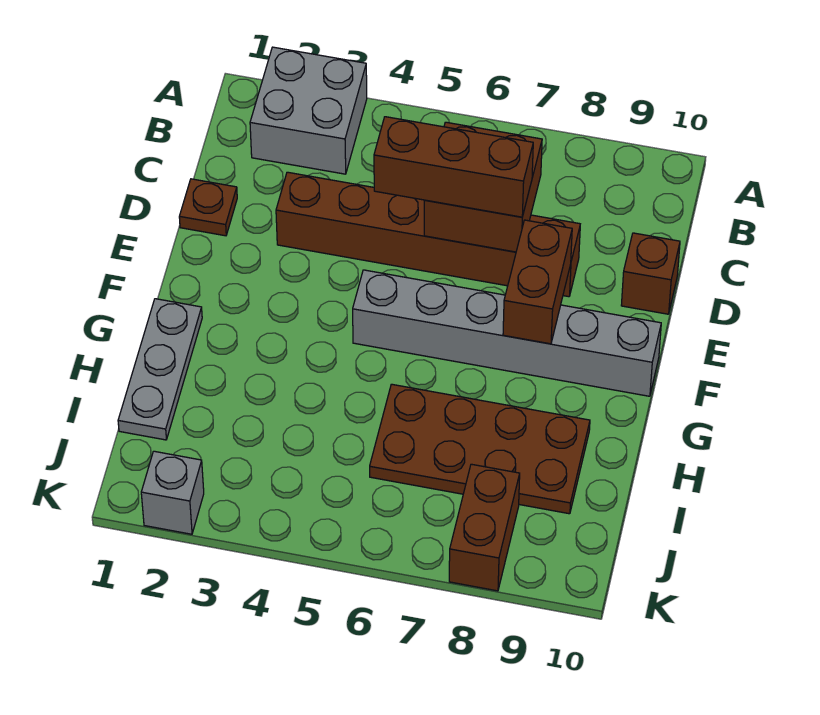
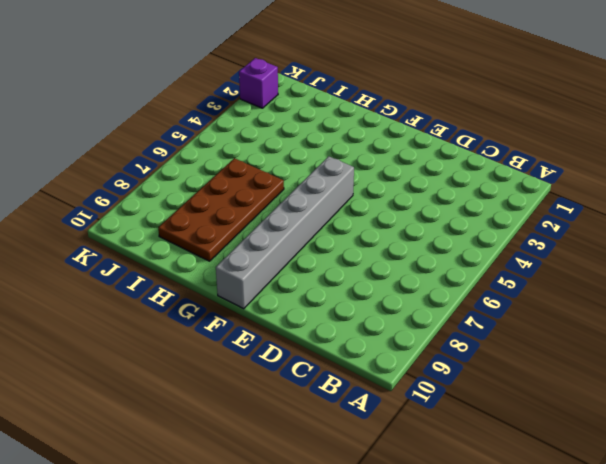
purple 1x1 brick [239,58,278,108] -> grey 1x1 brick [141,451,204,534]
none -> grey 2x2 brick [250,47,367,174]
none -> brown 1x1 plate [179,179,237,236]
none -> brown 1x6 brick [276,172,580,297]

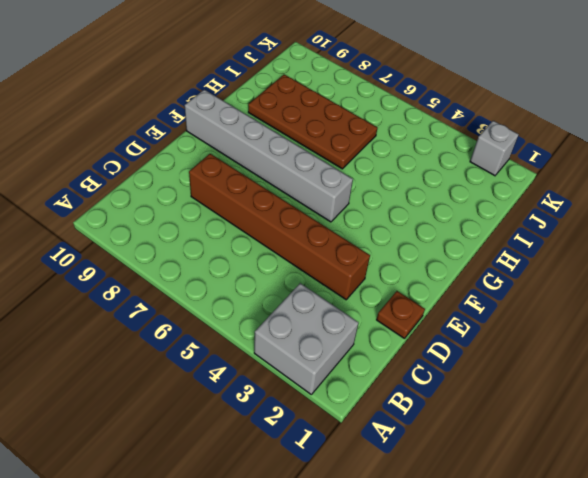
none -> brown 1x1 brick [621,233,680,314]
none -> grey 1x3 plate [118,299,202,440]
none -> brown 1x2 brick [449,464,520,591]

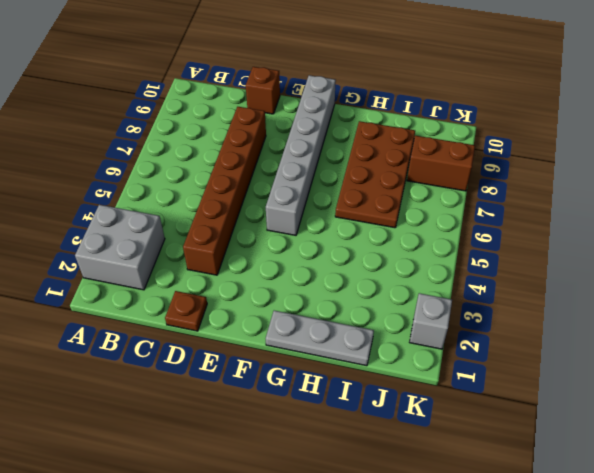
none -> brown 2x2 brick [424,122,542,252]
none -> brown 1x2 brick [503,220,572,344]
none -> brown 1x3 brick [374,117,533,217]

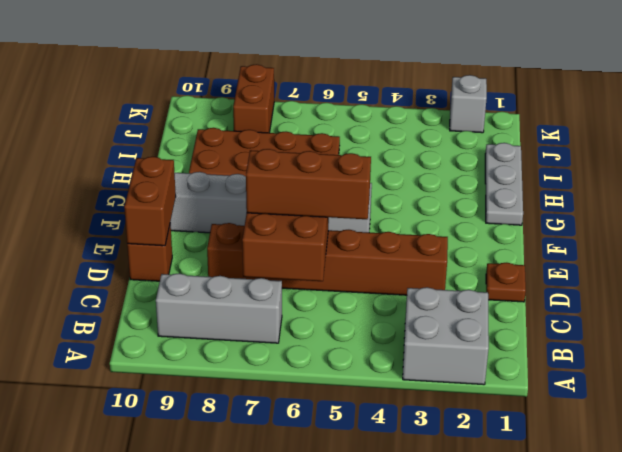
grey 1x3 brick [156,273,282,343] -> none
brown 1x2 brick [124,157,176,246] -> brown 1x2 brick moved to [503,220,572,344]

